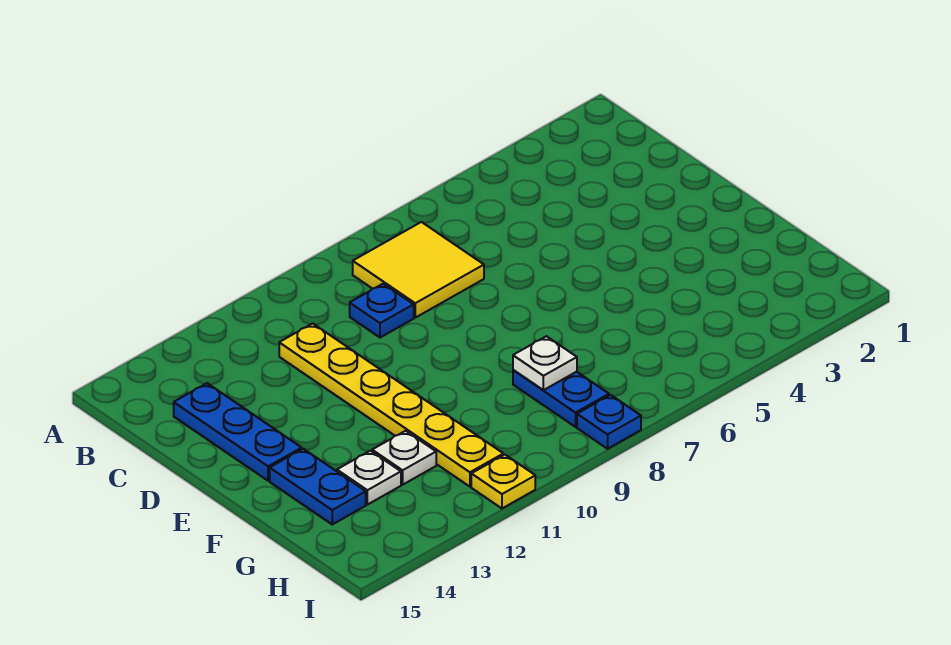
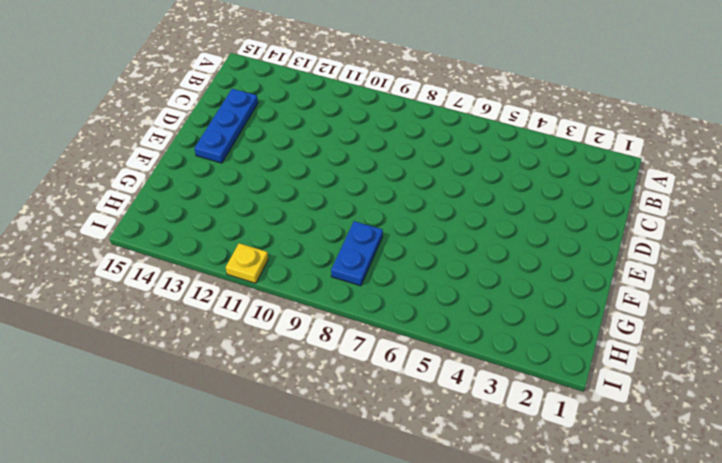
none -> yellow 2x2 tile [353,222,484,318]
none -> blue 1x1 plate [350,284,414,338]

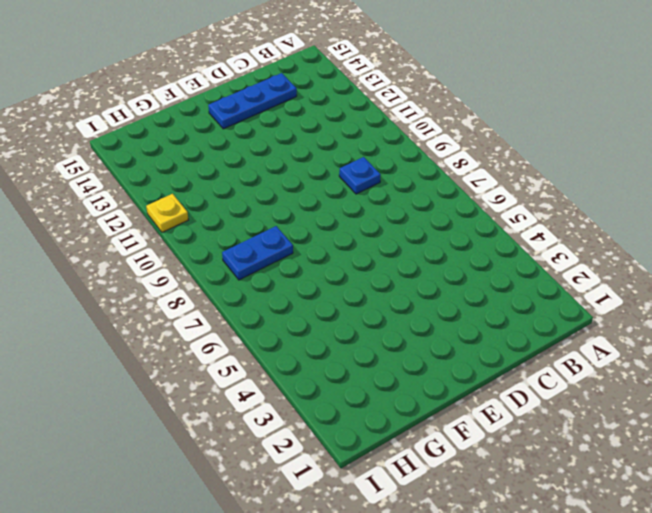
none -> yellow 2x2 tile [353,222,484,318]
none -> yellow 1x6 plate [279,323,503,487]

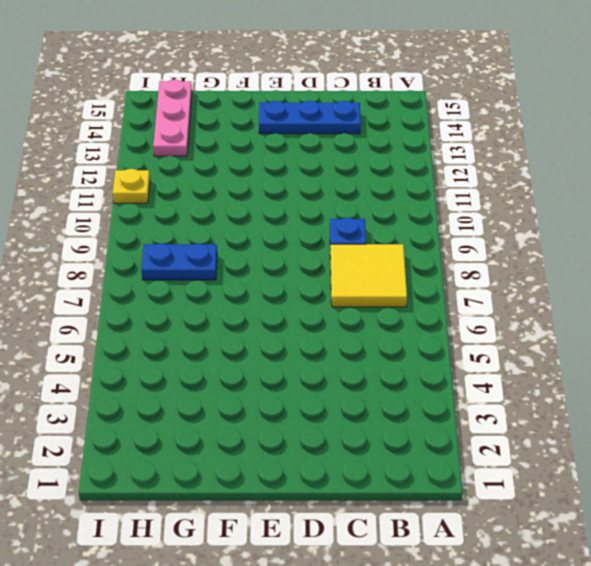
pink 1x3 plate [153,79,192,156] -> none
none -> yellow 1x6 plate [279,323,503,487]
none -> blue 1x2 plate [270,449,366,524]

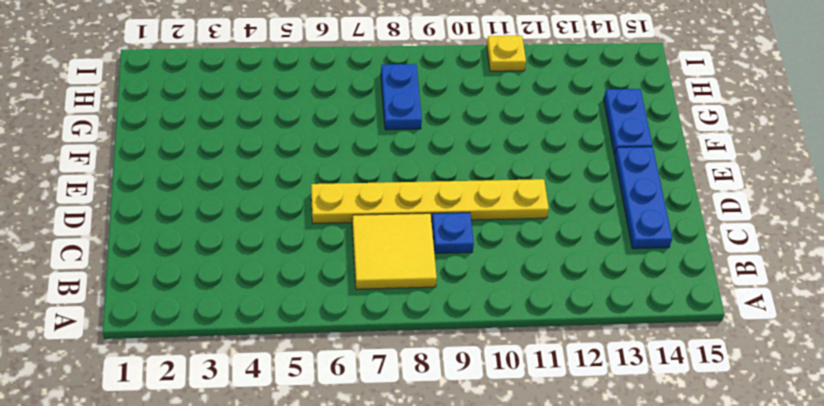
yellow 1x6 plate [311,179,549,224] -> yellow 1x6 plate turned to [279,323,503,487]
none -> white 1x1 plate [372,431,436,485]
none -> white 1x1 plate [337,451,401,505]

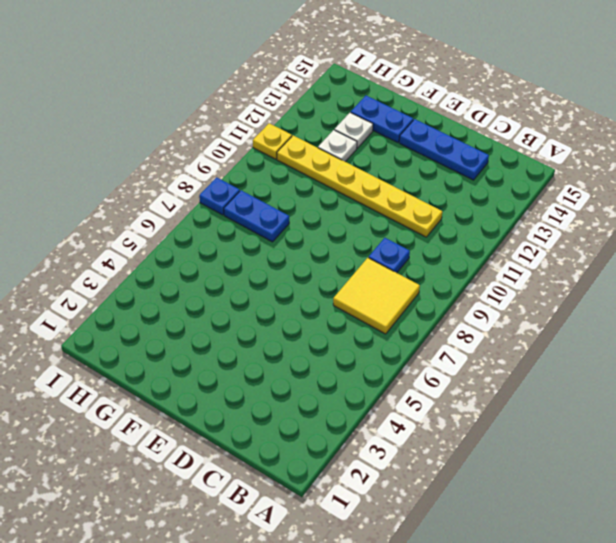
none -> white 1x1 plate [513,336,577,390]

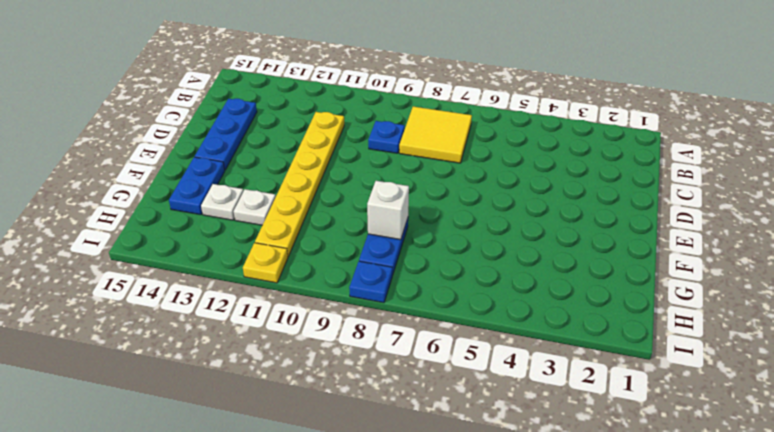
white 1x1 brick [367,181,409,240] -> white 1x1 plate [513,336,577,390]

